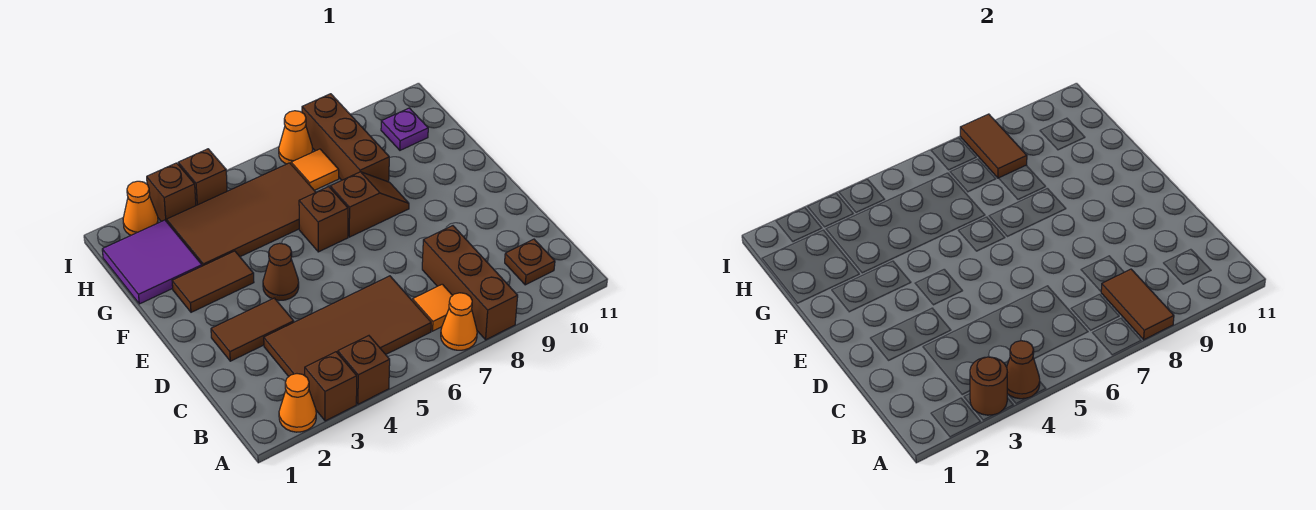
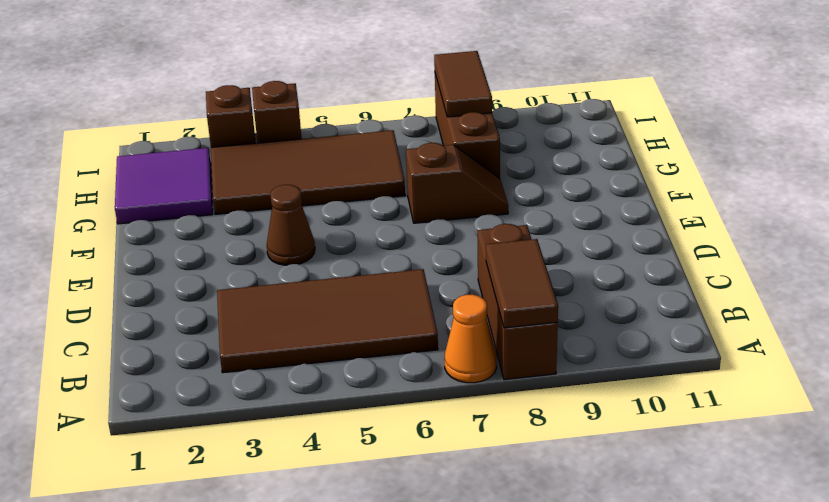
none -> orange 1x1 cone [279,374,316,432]
none -> brown 1x1 brick [305,352,357,421]
none -> brown 1x1 brick [338,336,390,404]

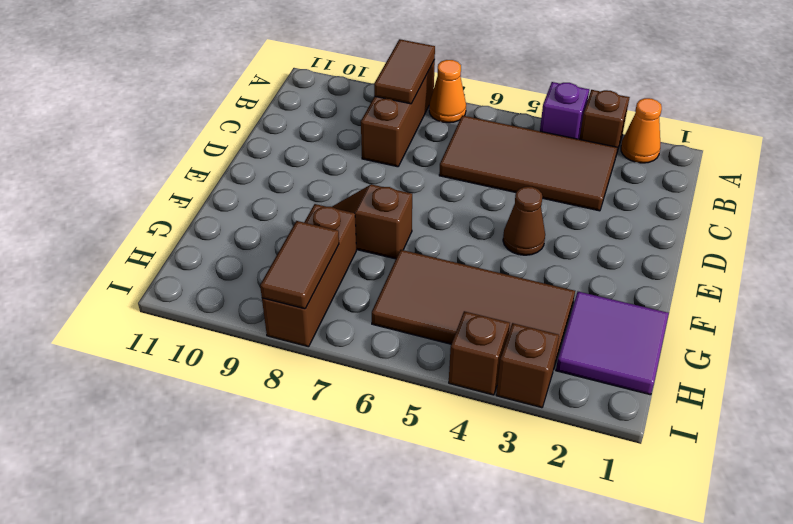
purple 1x1 brick [540,82,589,139] -> brown 1x1 brick [338,336,390,404]
none -> orange 1x1 tile [413,284,453,331]
none -> brown 1x1 plate [505,239,555,285]
none -> brown 1x2 tile [211,298,294,361]

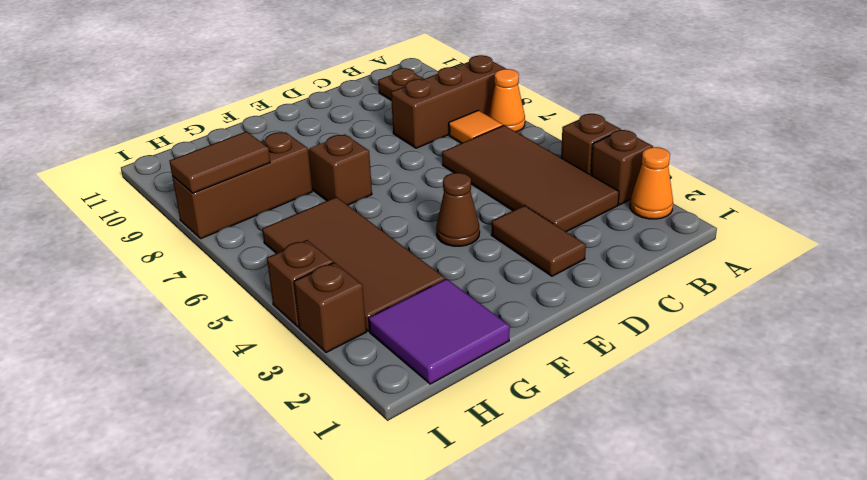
none -> brown 1x2 tile [172,251,254,312]
none -> brown 1x1 brick [299,187,348,252]
none -> orange 1x1 tile [291,149,339,190]

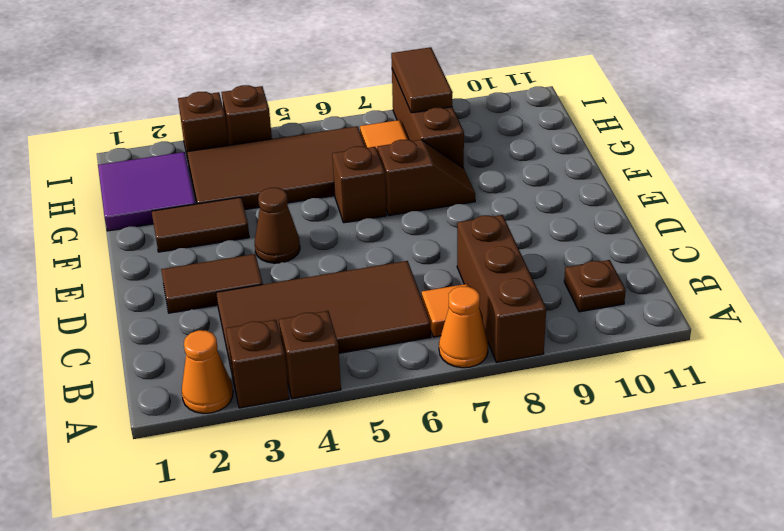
none -> purple 1x1 plate [381,108,428,150]
none -> orange 1x1 cone [123,181,158,235]
none -> orange 1x1 cone [279,111,313,164]

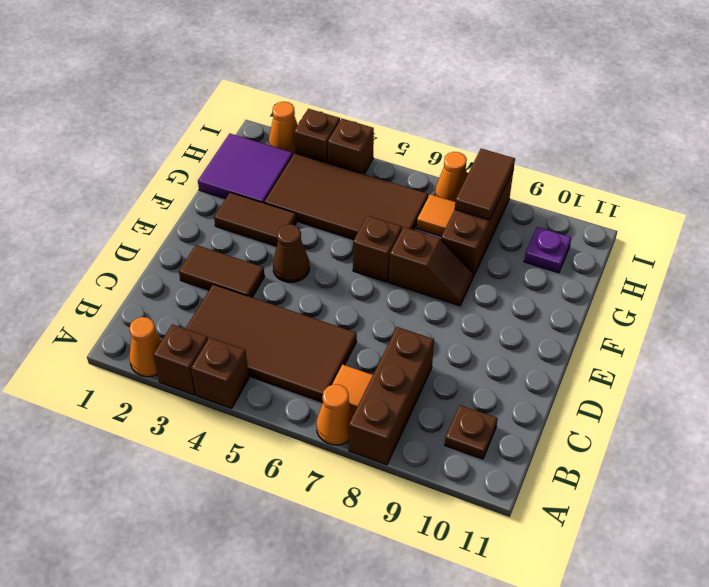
none -> brown 1x1 round brick [970,357,1007,415]
none -> brown 1x1 cone [1007,341,1040,399]
none -> brown 1x2 tile [1101,269,1174,340]

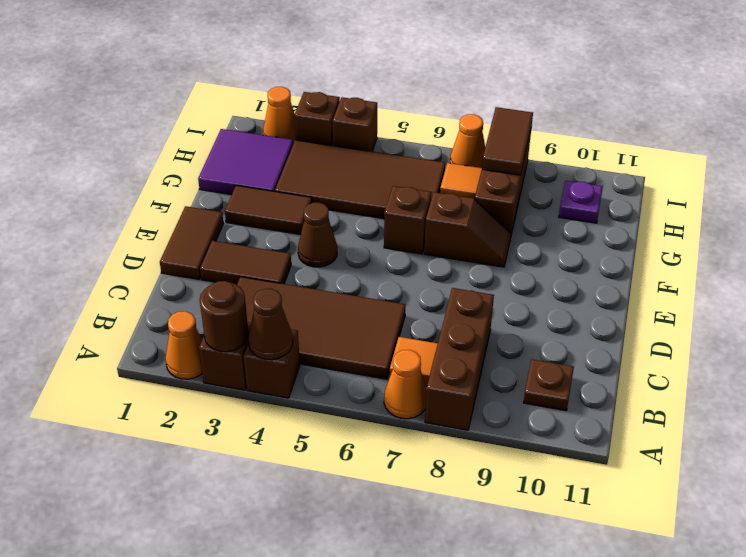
brown 1x2 tile [160,206,223,279] -> brown 1x2 tile moved to [1101,269,1174,340]

